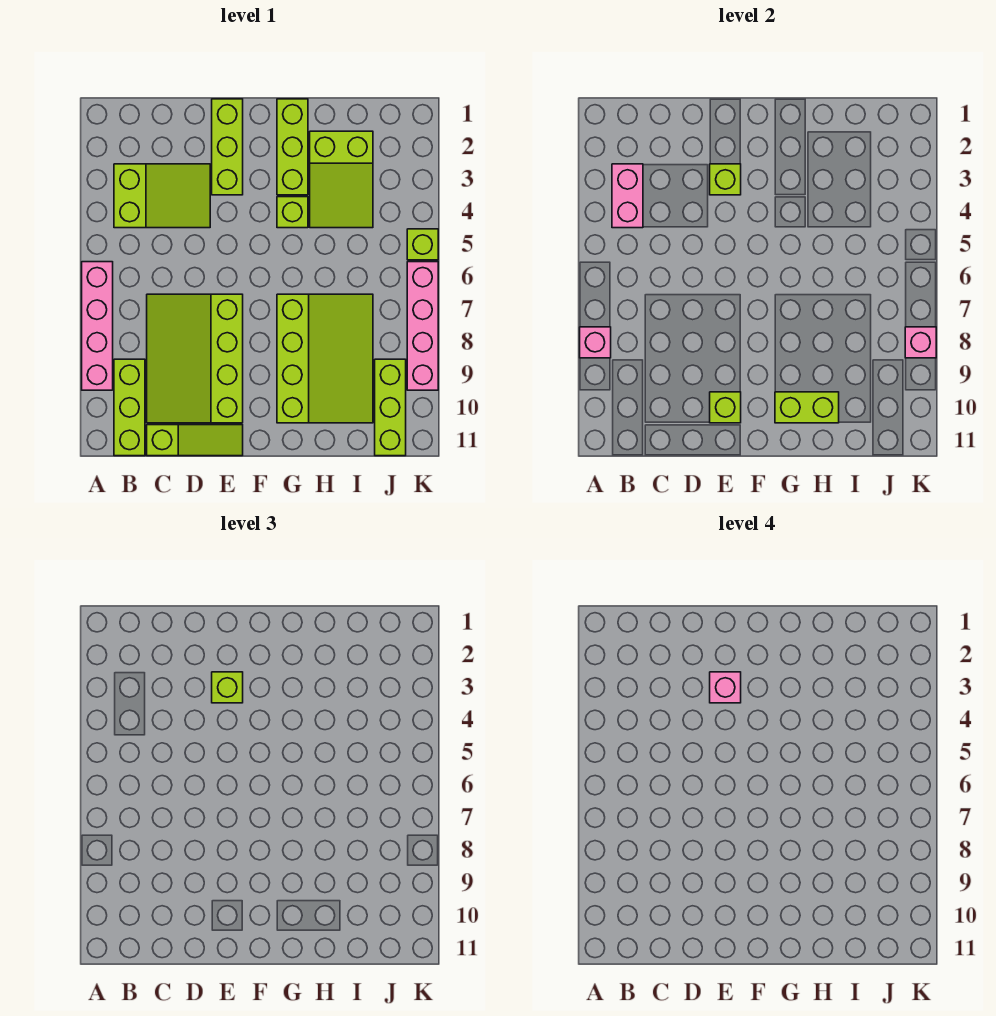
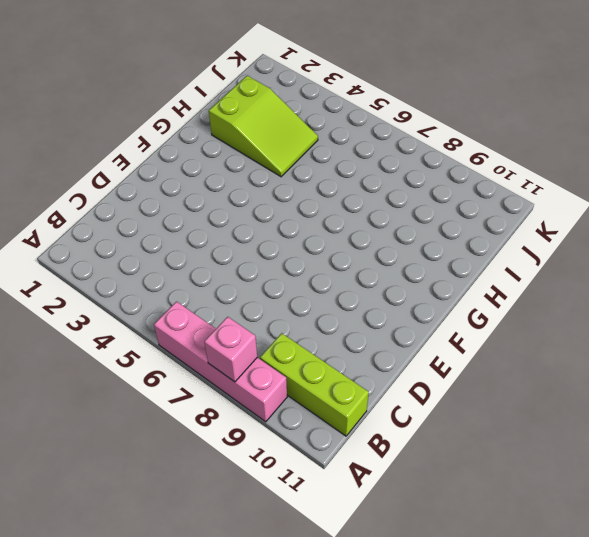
none -> lime 2x3 slope [114,164,210,228]
none -> lime 3x4 slope [147,294,243,423]
none -> lime 1x3 slope [147,425,243,456]

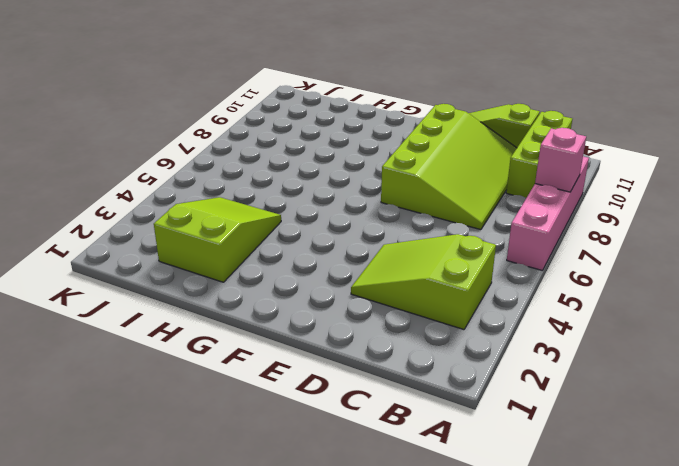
none -> lime 1x3 brick [212,99,243,195]
none -> lime 1x3 brick [277,99,308,195]
none -> lime 1x1 brick [277,197,308,228]

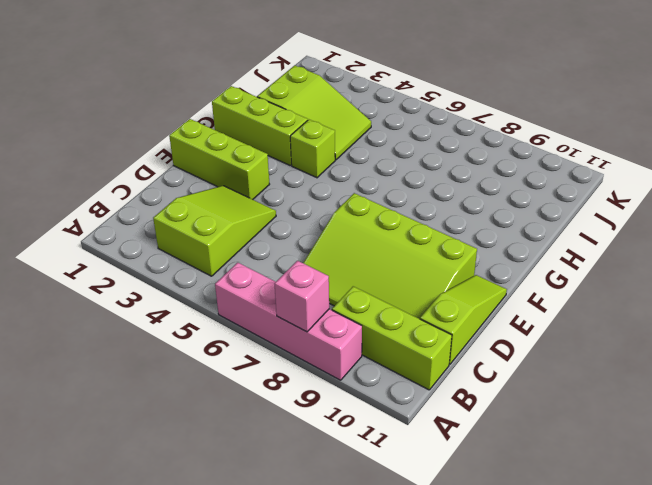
none -> lime 3x4 slope [277,294,373,423]
none -> lime 1x3 brick [375,359,406,456]
none -> lime 1x1 brick [407,229,438,260]

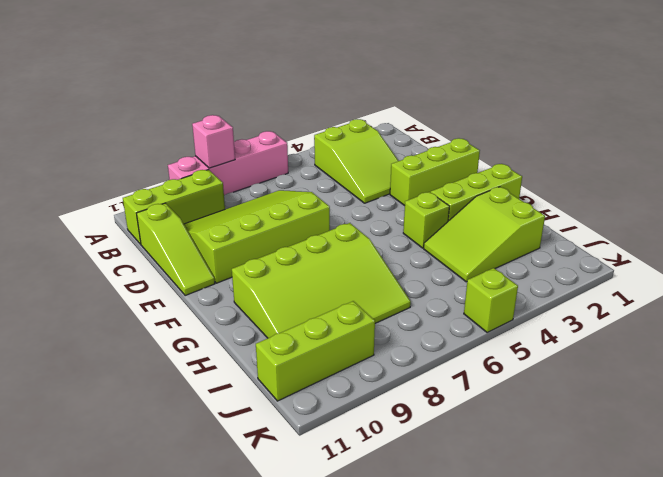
none -> pink 1x4 brick [407,262,438,390]
none -> pink 1x2 brick [612,164,643,228]
none -> lime 1x1 brick [710,164,741,195]

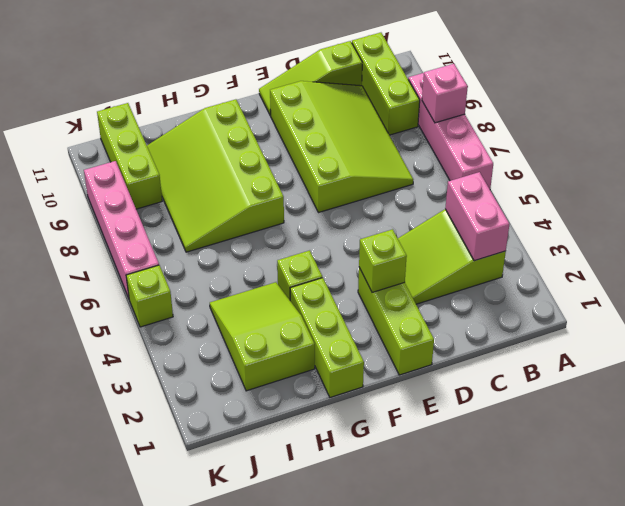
none -> lime 1x1 brick [710,392,741,423]
none -> lime 1x2 brick [775,392,839,423]
none -> pink 1x1 brick [905,327,936,358]

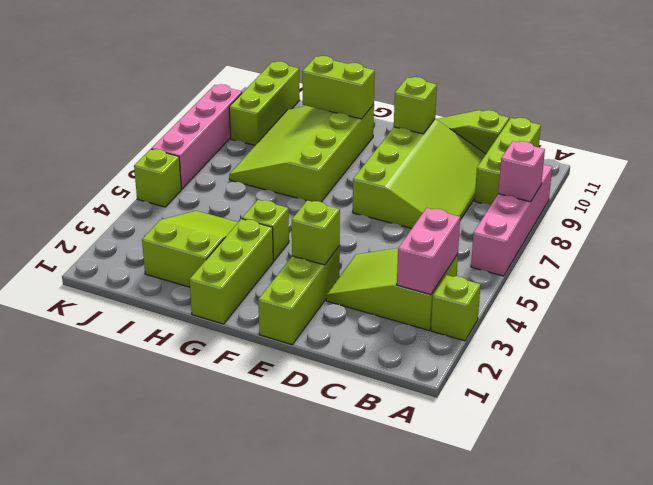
lime 1x1 brick [431,275,480,341] -> lime 1x1 brick moved to [212,672,243,703]
none -> pink 1x1 brick [905,327,936,358]
none -> pink 1x1 brick [710,672,741,703]

